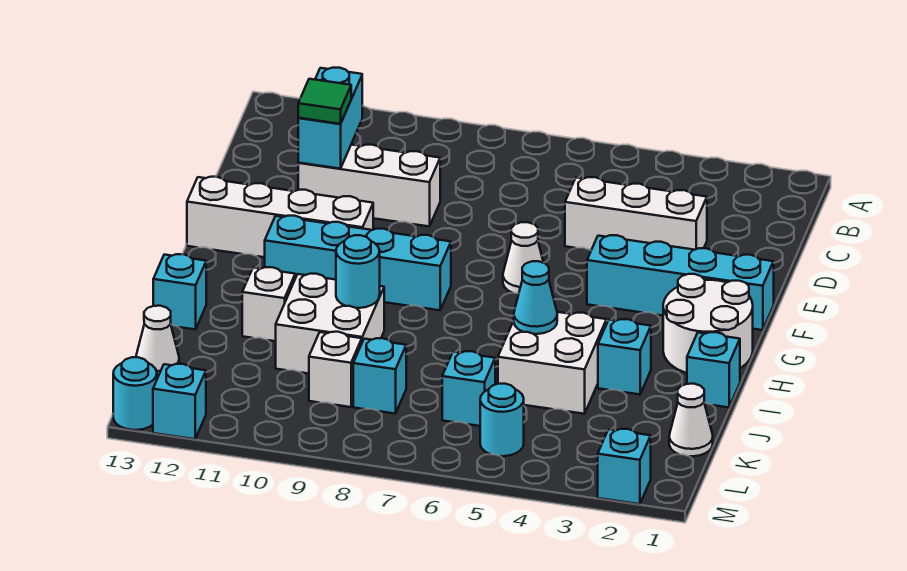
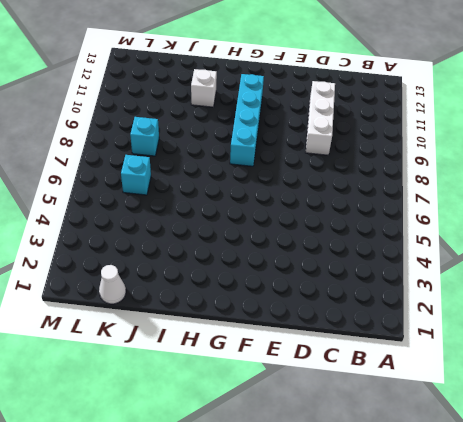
none -> white 1x3 brick [565,177,707,250]
none -> cyan 1x4 brick [587,235,774,330]
none -> white 1x1 cone [503,222,544,293]

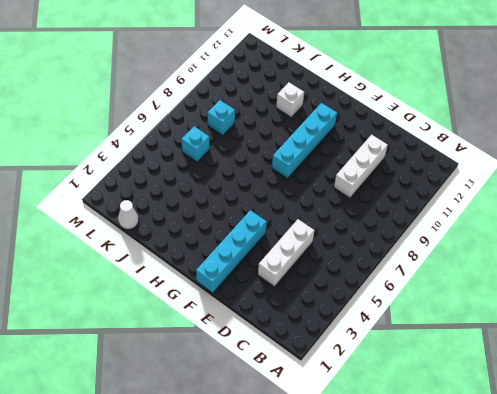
none -> white 1x1 cone [503,222,544,293]
none -> white 1x4 brick [187,177,373,257]
none -> white 2x2 round brick [663,274,753,373]

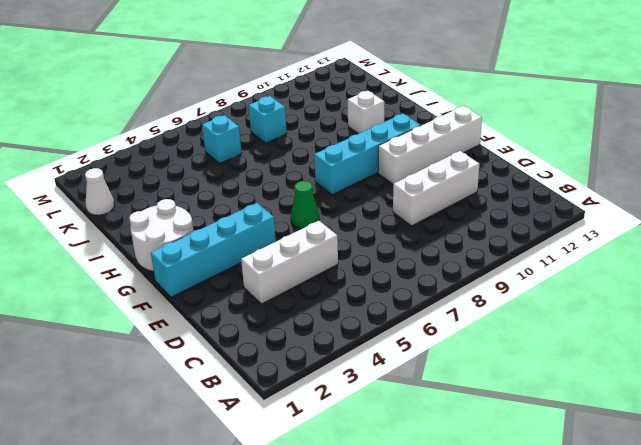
green 1x1 cone [291,181,320,229] -> white 1x1 cone [503,222,544,293]
none -> cyan 1x1 brick [687,332,740,407]
none -> cyan 1x1 brick [598,319,651,394]
none -> white 2x2 brick [498,312,607,414]

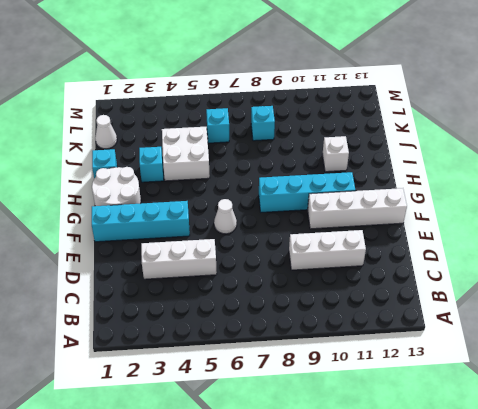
none -> white 2x2 brick [276,274,384,374]
none -> cyan 1x1 brick [153,254,206,330]
none -> white 1x1 brick [309,332,362,407]

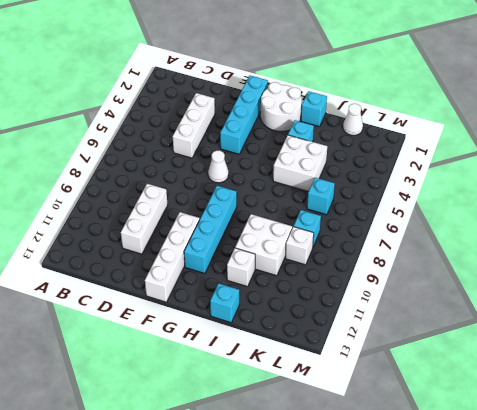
none -> white 1x1 cone [136,306,179,378]
none -> cyan 1x1 round brick [480,384,524,456]
none -> cyan 1x1 brick [598,429,651,504]

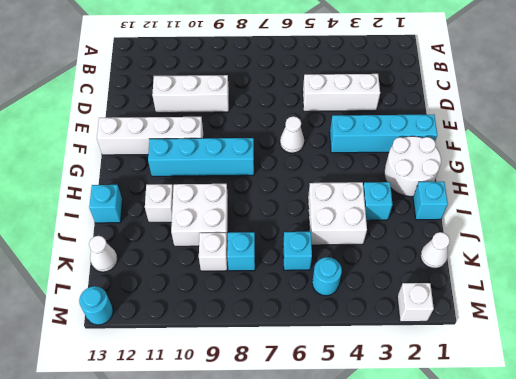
white 1x1 brick [397,283,434,322] -> cyan 1x1 brick [598,429,651,504]
none -> cyan 1x1 brick [153,364,206,439]
none -> cyan 1x2 brick [298,68,362,169]
none -> cyan 1x1 cone [514,261,557,334]

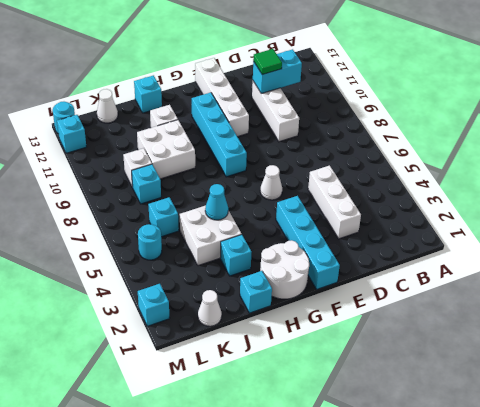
none -> cyan 1x1 round brick [336,235,380,308]

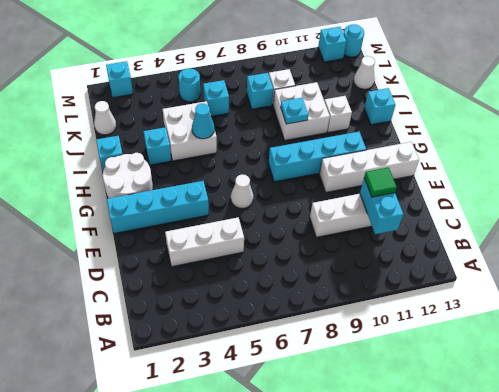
cyan 1x1 plate [281,98,308,124] -> cyan 1x1 round brick [336,235,380,308]

